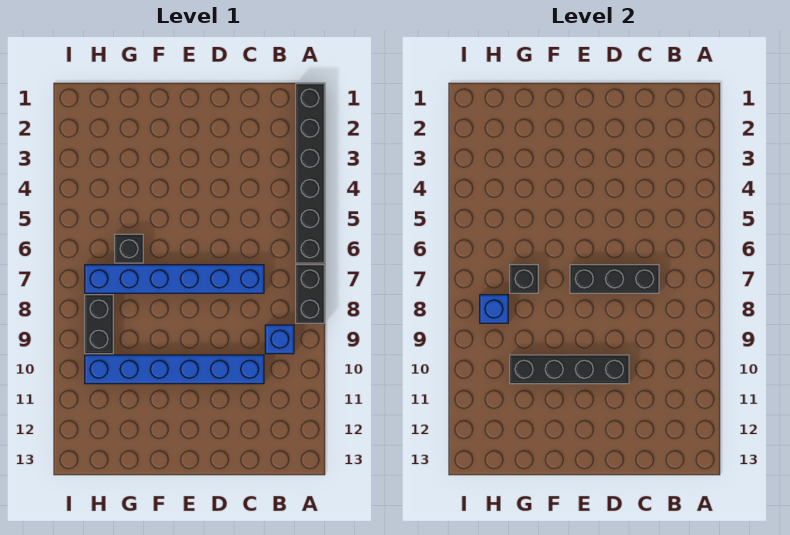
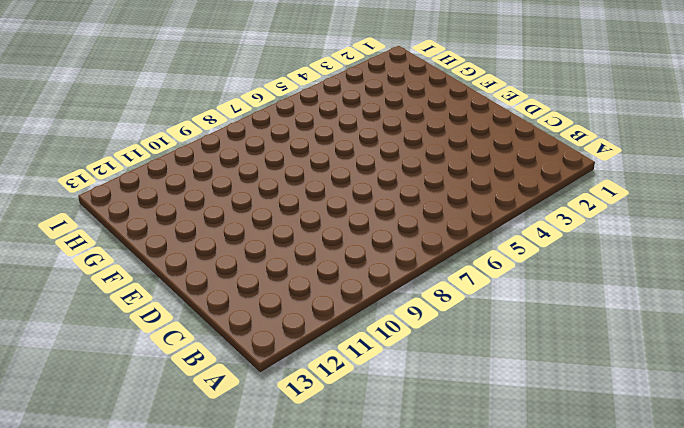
none -> black 1x6 brick [296,84,324,263]
none -> black 1x2 brick [296,265,324,323]

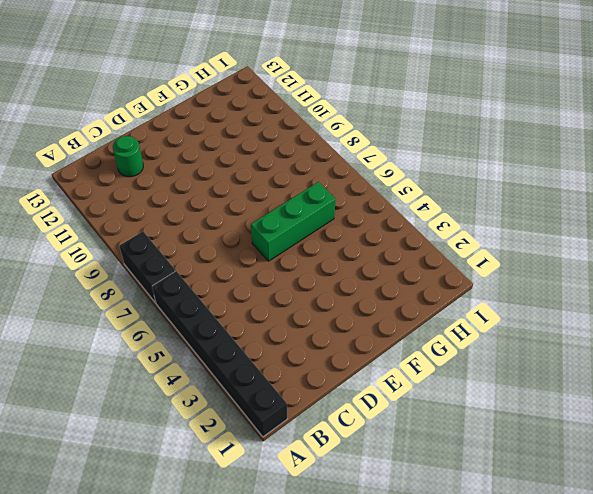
green 1x1 round brick [113,136,143,177] -> none
green 1x3 brick [251,182,336,261] -> black 1x1 brick [115,234,143,263]
none -> blue 1x1 brick [265,325,294,354]
none -> blue 1x6 brick [85,265,264,293]

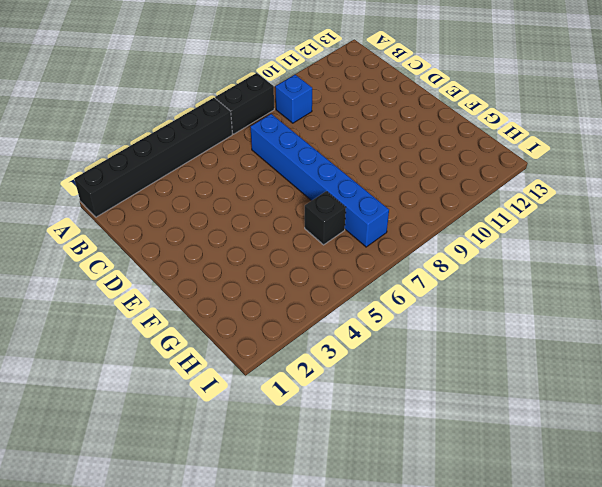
none -> blue 1x6 brick [85,355,264,384]
none -> black 1x2 brick [85,295,113,354]

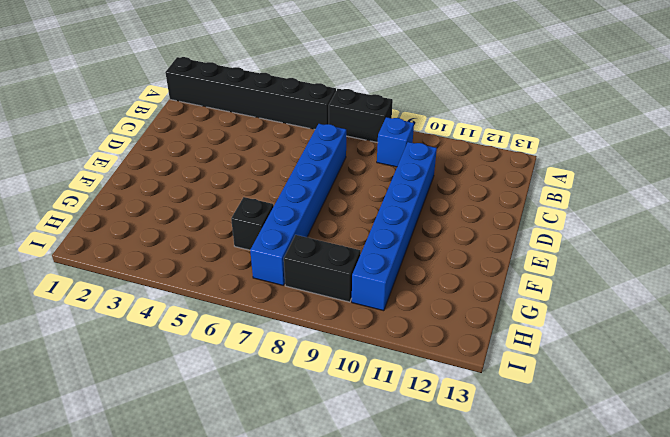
none -> black 1x3 brick [570,265,659,293]
none -> black 1x4 brick [510,355,629,384]

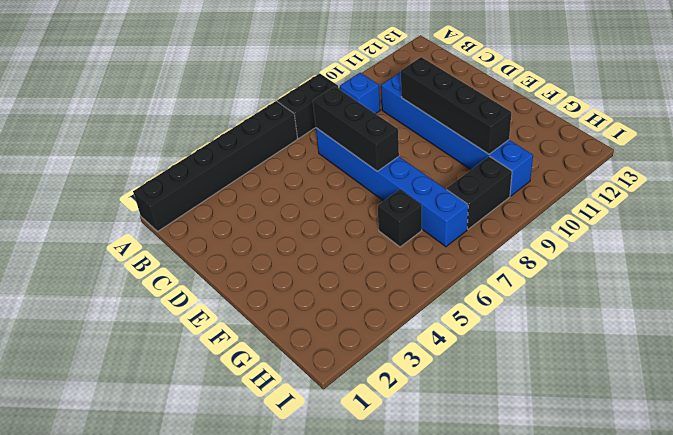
none -> black 1x1 brick [510,265,538,293]
none -> blue 1x1 brick [480,295,508,323]

